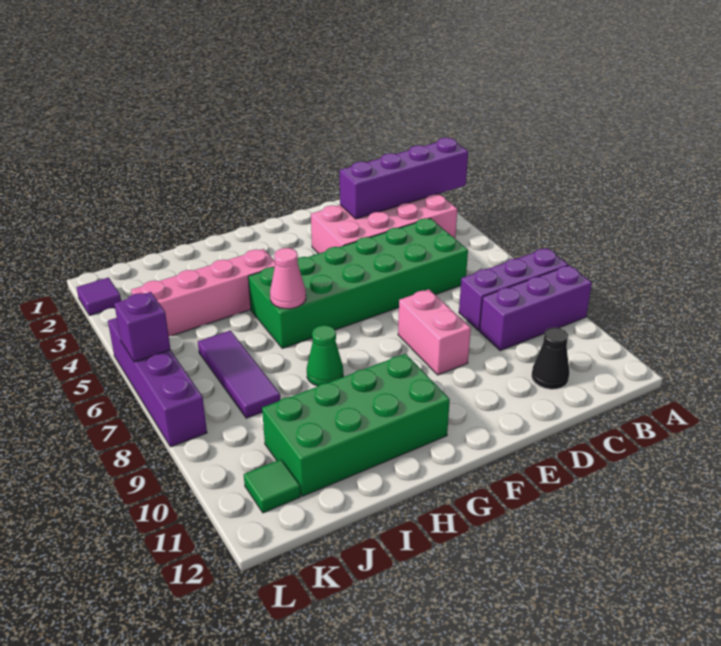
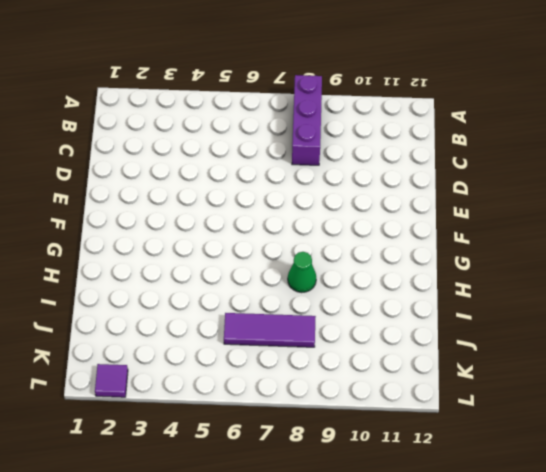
none -> purple 1x3 brick [480,265,592,351]
none -> pink 2x4 brick [311,194,457,254]
none -> green 2x6 brick [248,218,468,348]

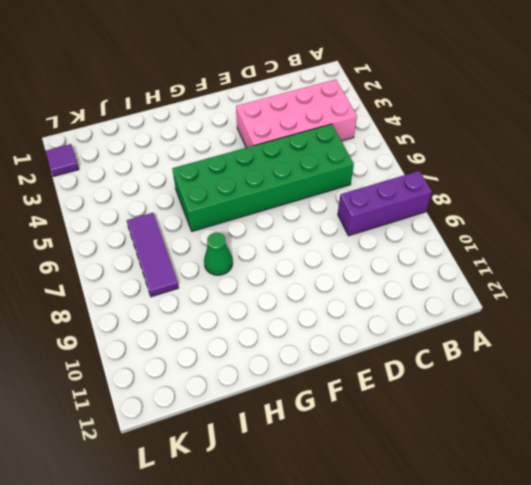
none -> purple 1x3 brick [480,265,592,351]
none -> black 1x1 cone [532,327,570,389]
none -> pink 1x2 brick [398,289,471,375]

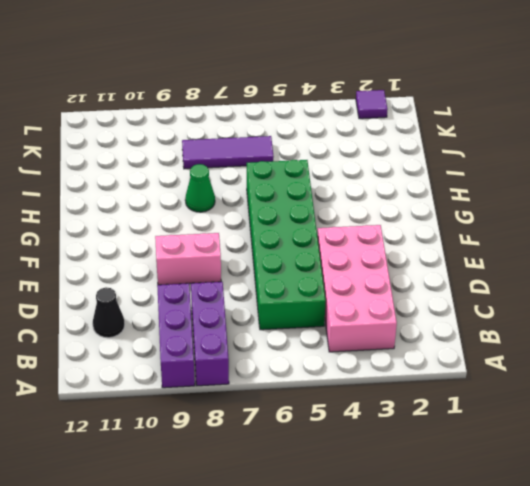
none -> green 2x4 brick [262,354,450,496]
none -> pink 1x4 brick [131,249,275,336]
none -> green 1x1 tile [244,459,301,513]

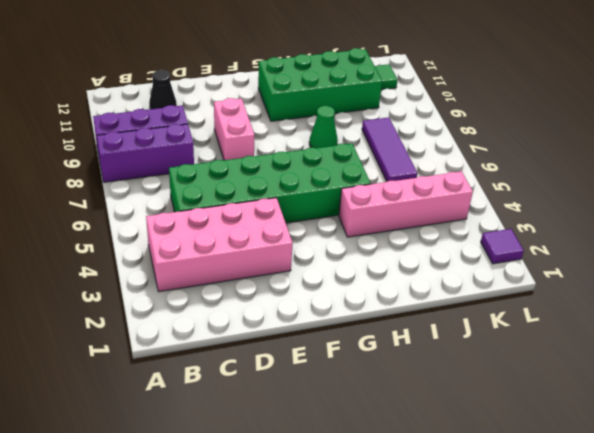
none -> purple 1x4 brick [108,318,207,447]
none -> purple 1x4 brick [340,138,468,219]
none -> pink 1x1 cone [270,248,306,309]

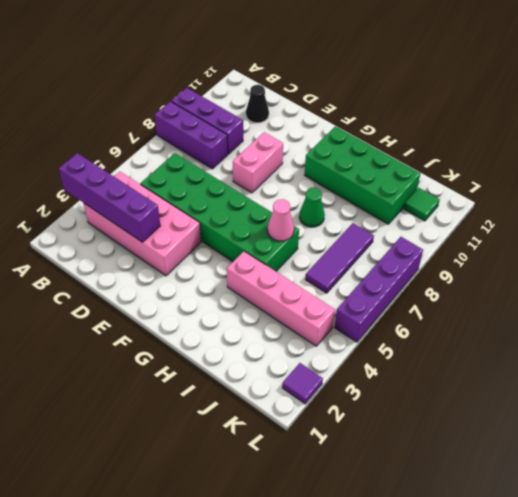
none -> purple 1x1 brick [114,292,171,362]

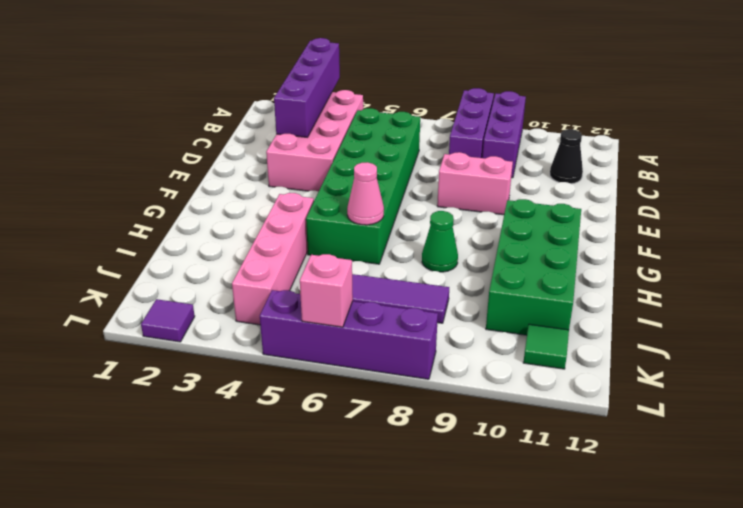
pink 1x1 brick [300,254,353,327] -> purple 1x1 brick [114,292,171,362]

